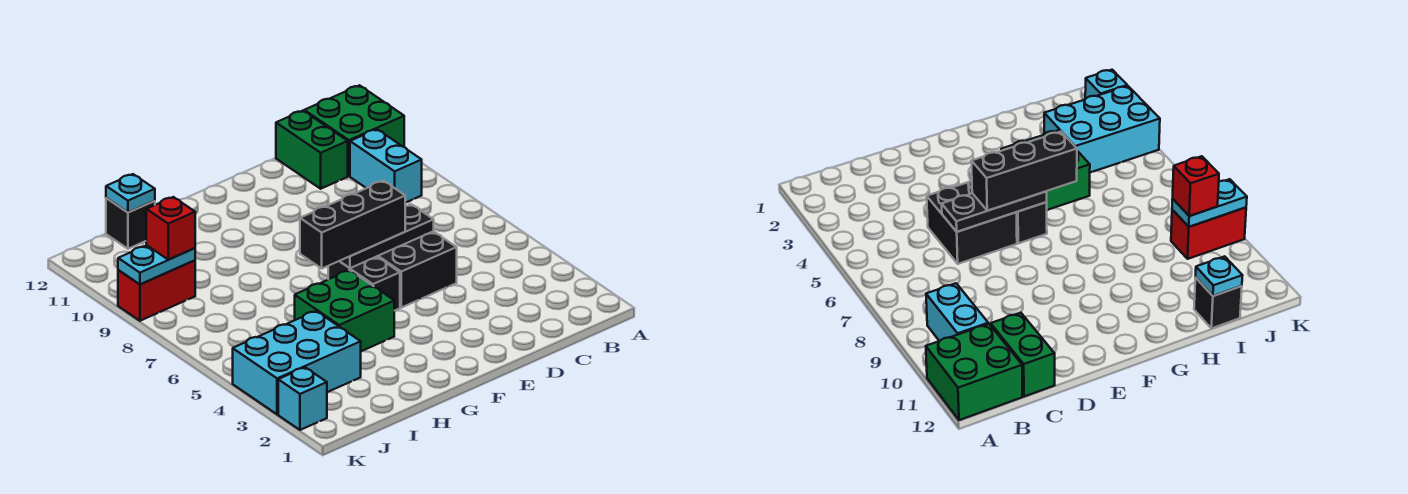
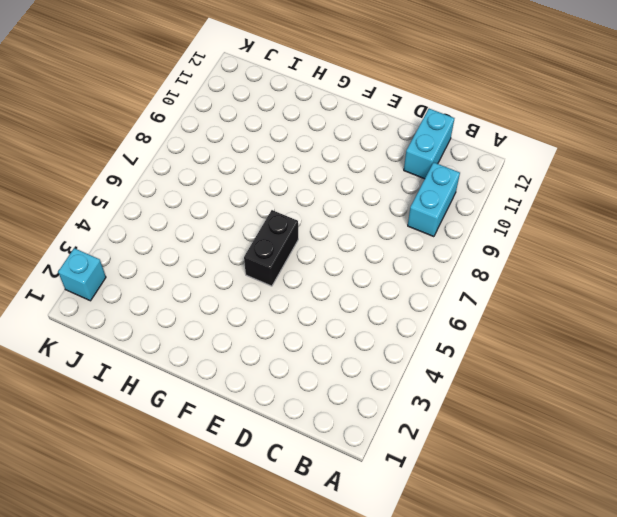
cyan 1x2 brick [404,109,454,179] -> green 1x2 brick [276,111,348,189]
none -> green 2x2 brick [304,85,404,176]
none -> black 2x2 brick [377,231,457,308]
none -> green 2x2 brick [295,270,394,351]

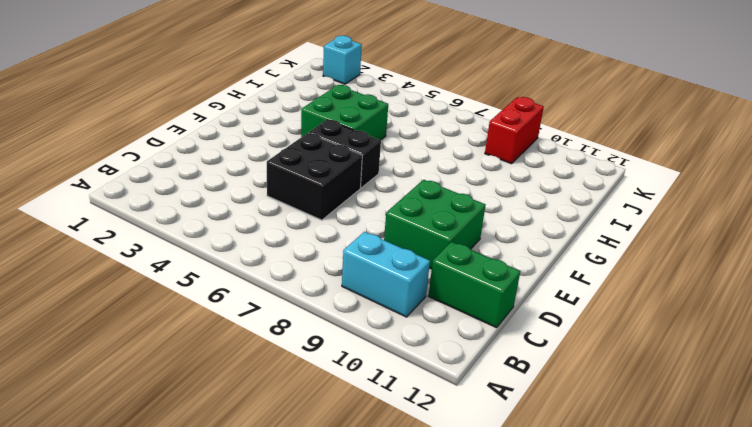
green 2x2 brick [384,180,486,269] -> green 2x2 brick moved to [304,85,404,176]
none -> cyan 2x3 brick [233,311,361,414]
none -> black 1x1 brick [106,198,155,249]
none -> black 1x3 plate [340,205,434,268]

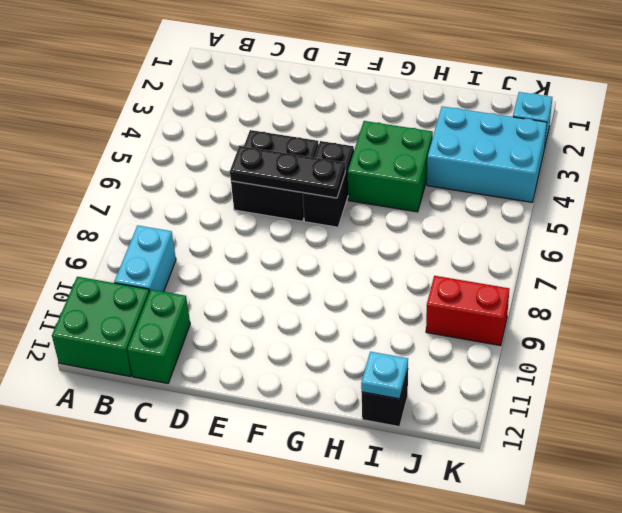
none -> cyan 1x2 plate [118,245,195,284]
none -> black 1x3 brick [300,181,405,268]
none -> red 1x1 brick [146,197,195,260]

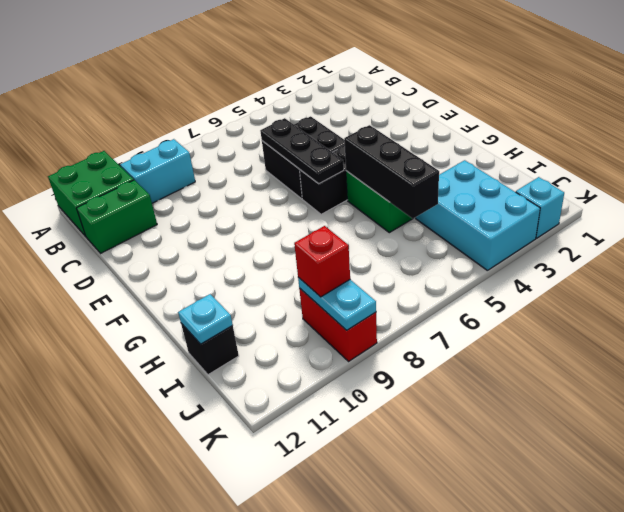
black 1x3 brick [344,125,439,219] -> black 1x3 brick moved to [300,181,405,268]

